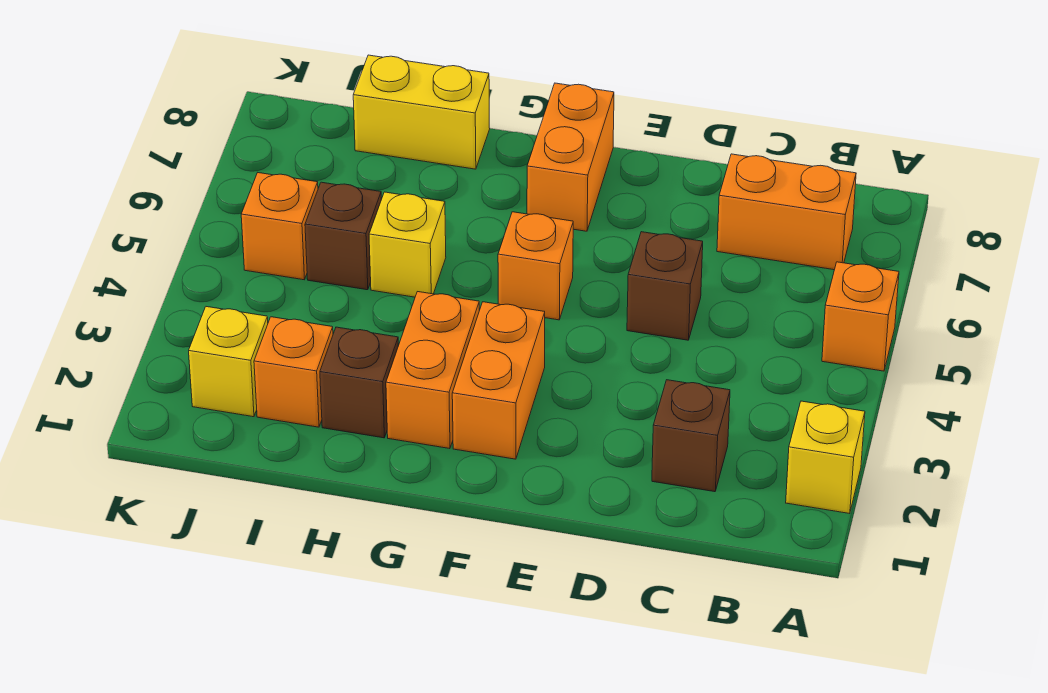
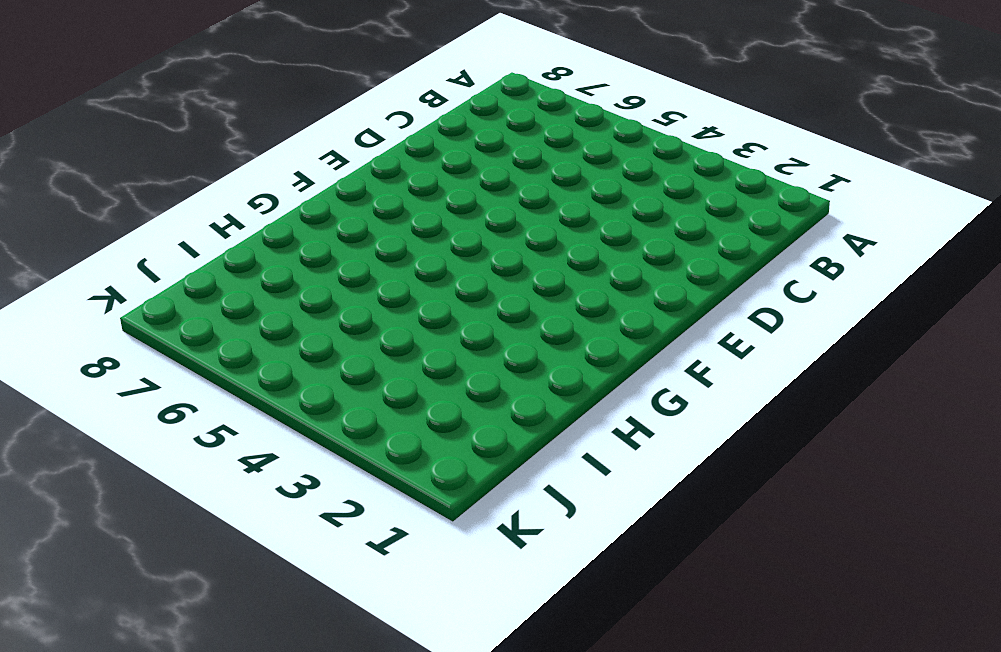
none -> yellow 1x1 brick [786,401,865,514]
none -> orange 1x1 brick [822,262,899,371]
none -> orange 1x2 brick [717,154,856,270]

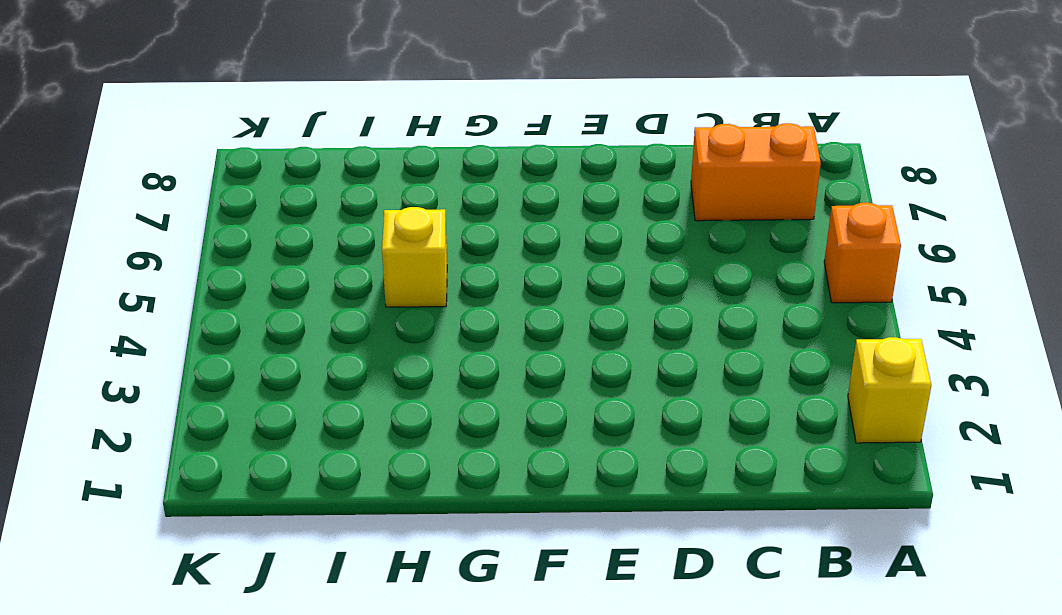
none -> brown 1x1 brick [652,380,730,492]
none -> brown 1x1 brick [627,232,703,340]
none -> orange 1x2 brick [452,302,545,459]

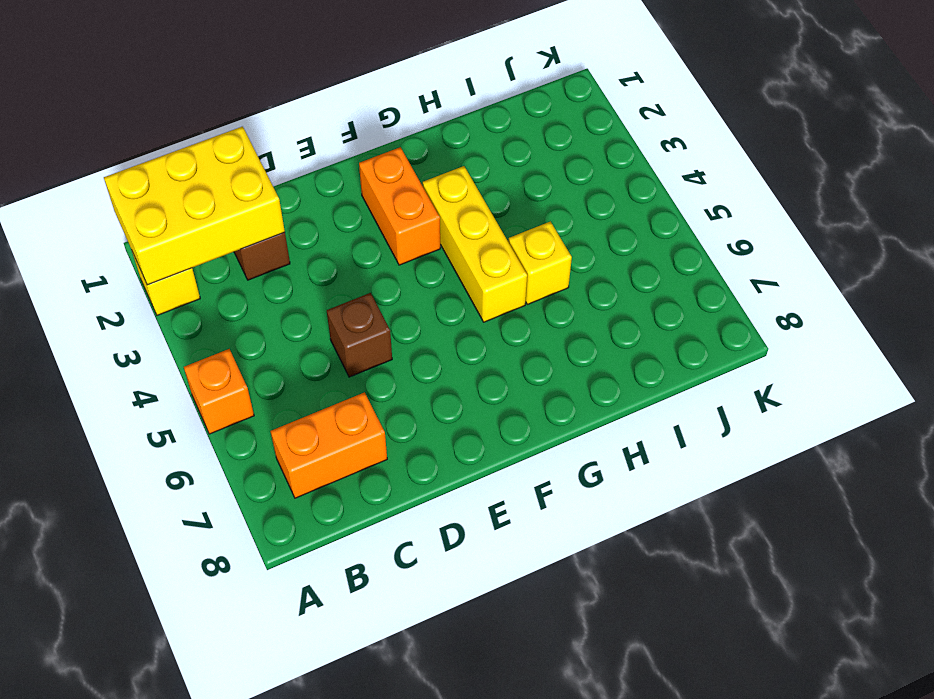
yellow 2x3 brick [104,127,285,285] -> none
yellow 1x3 brick [423,166,527,322] -> orange 1x2 brick [386,292,479,449]
none -> orange 1x1 brick [498,212,573,320]
none -> orange 1x2 brick [527,83,614,231]
none -> brown 1x1 brick [320,327,398,438]

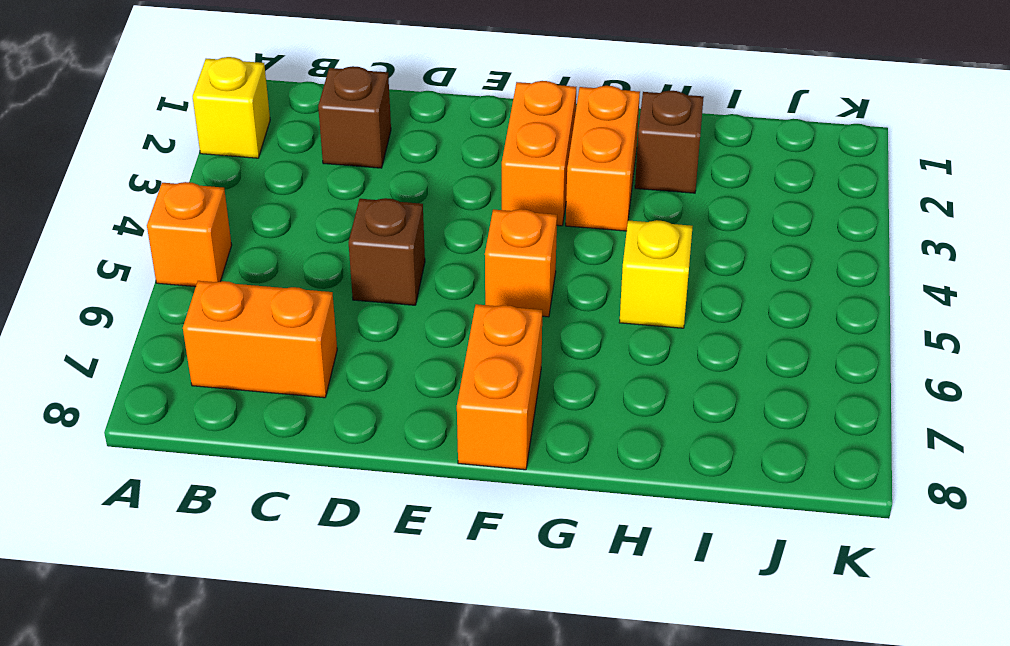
none -> yellow 1x2 brick [353,55,490,169]
none -> orange 1x1 brick [254,317,333,427]
none -> brown 1x1 brick [305,182,381,290]

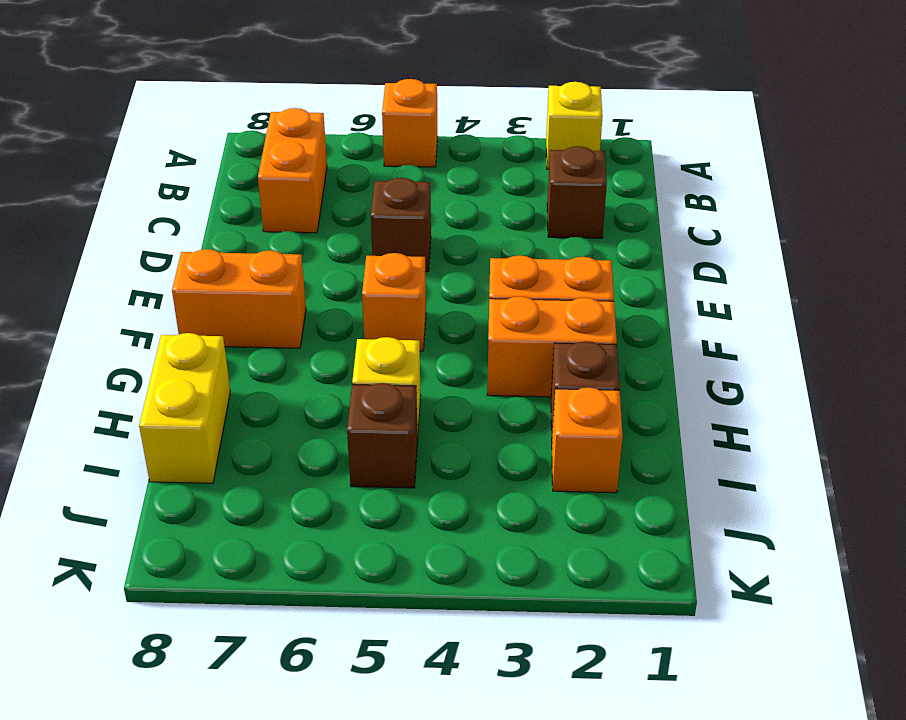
none -> yellow 1x1 brick [189,307,268,417]
none -> orange 1x1 brick [241,173,318,280]

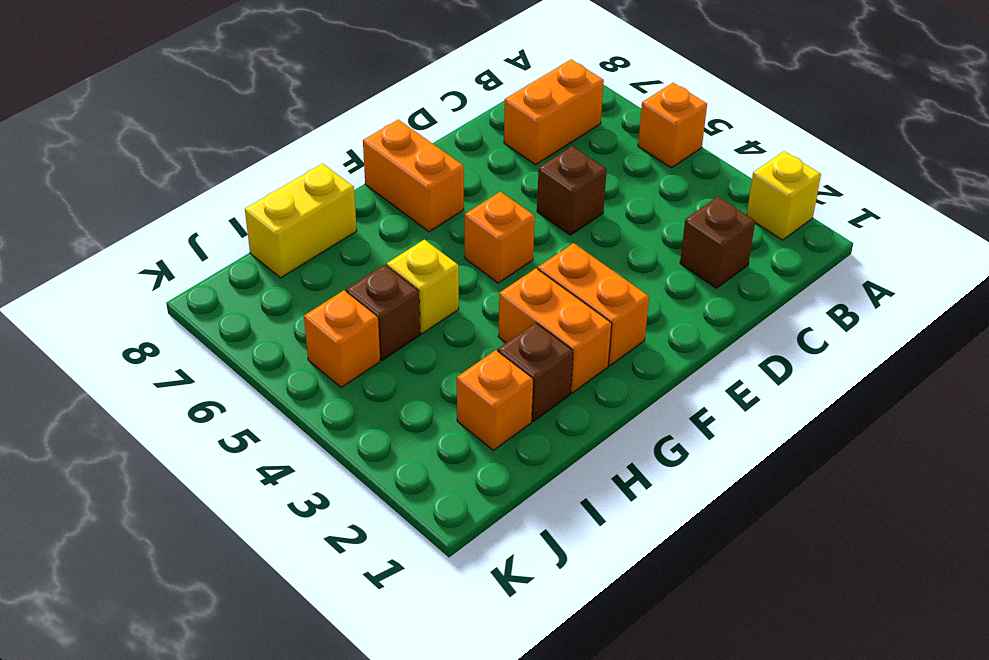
none -> yellow 1x1 brick [189,307,268,417]

